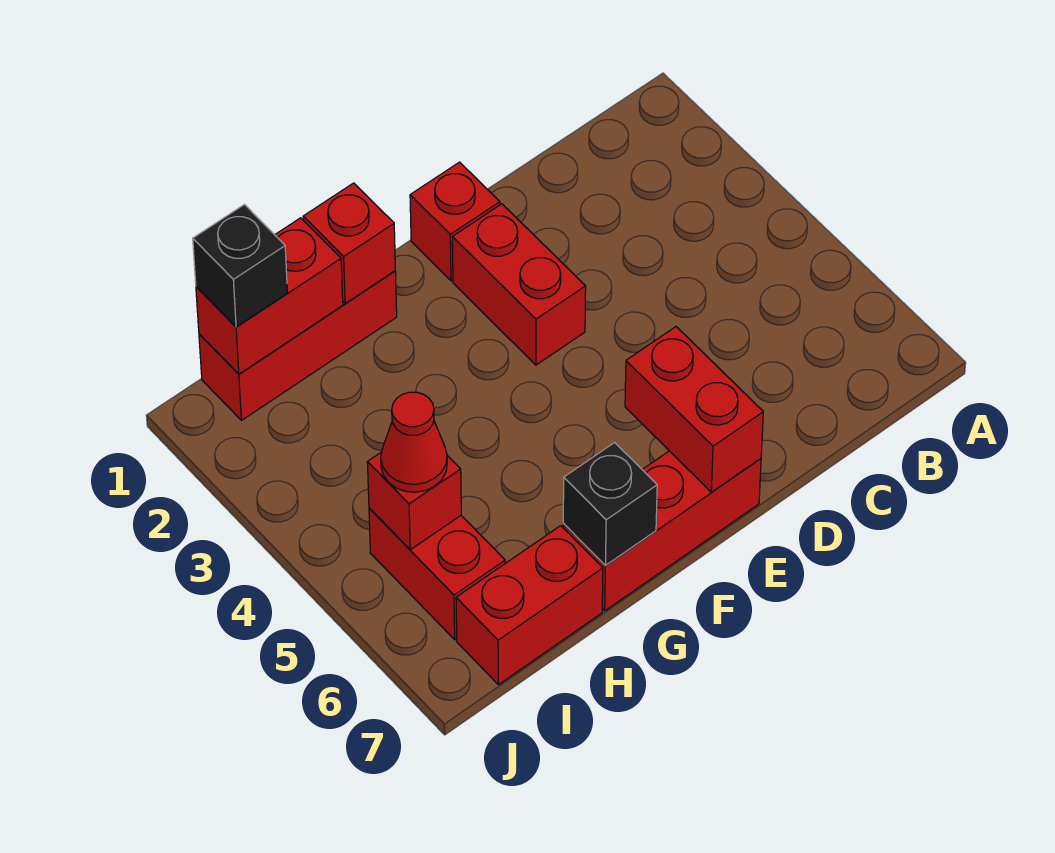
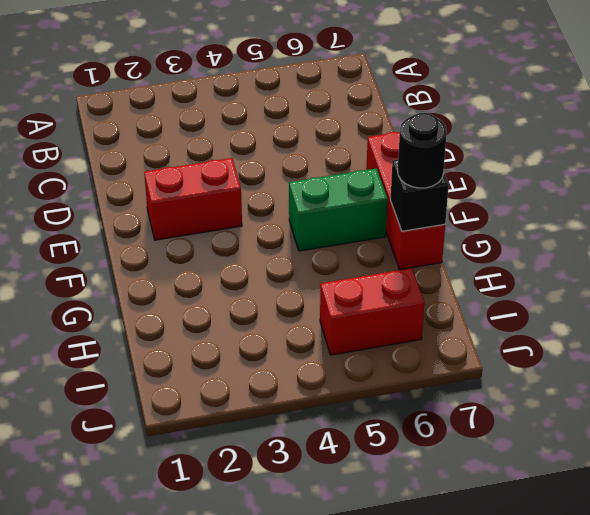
green 1x2 brick [289,168,388,251] -> none
black 1x1 round brick [398,113,447,188] -> none
none -> red 1x1 brick [410,162,500,281]
none -> red 1x3 brick [199,271,397,420]
none -> red 1x2 brick [456,526,603,685]

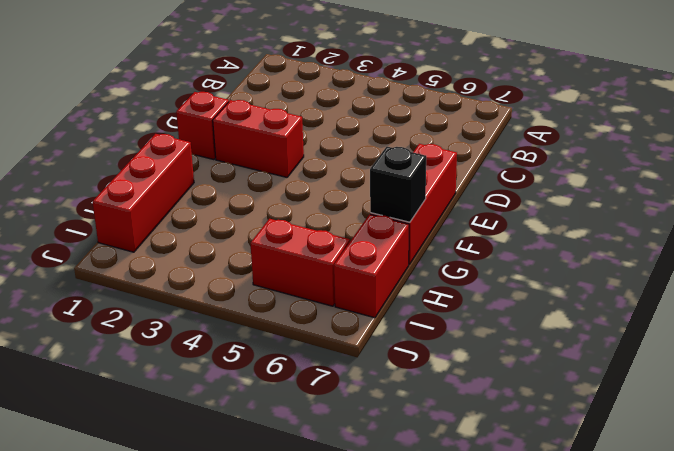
none -> red 1x2 brick [625,327,763,492]
none -> red 1x1 brick [303,183,395,303]
none -> red 1x2 brick [196,218,343,374]

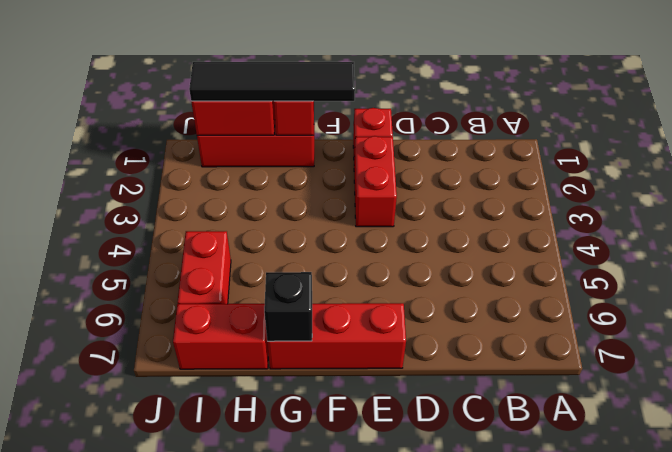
black 1x4 tile [189,62,355,101] -> black 1x1 brick [193,205,287,327]
none -> red 1x2 brick [625,327,763,492]
none -> red 1x1 brick [367,452,461,550]
none -> red 1x1 cone [381,392,447,492]

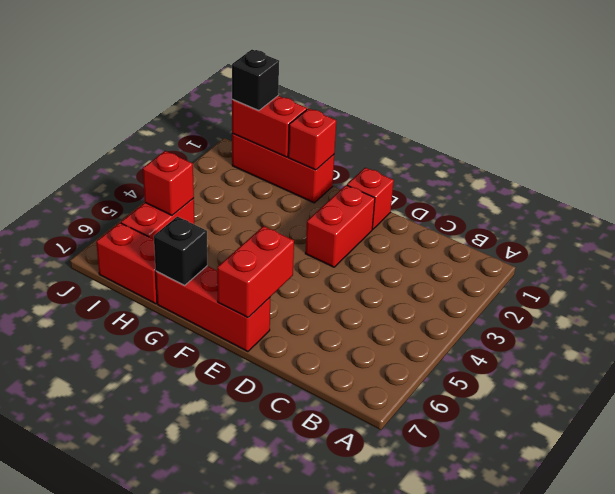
none -> red 1x1 cone [381,392,447,492]

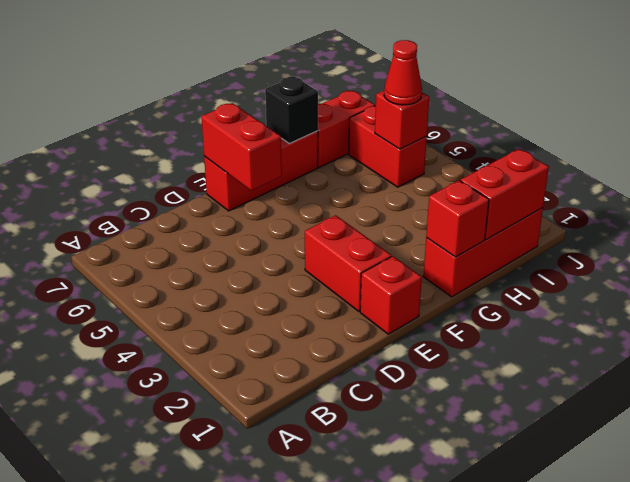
none -> black 1x1 brick [193,205,287,327]

